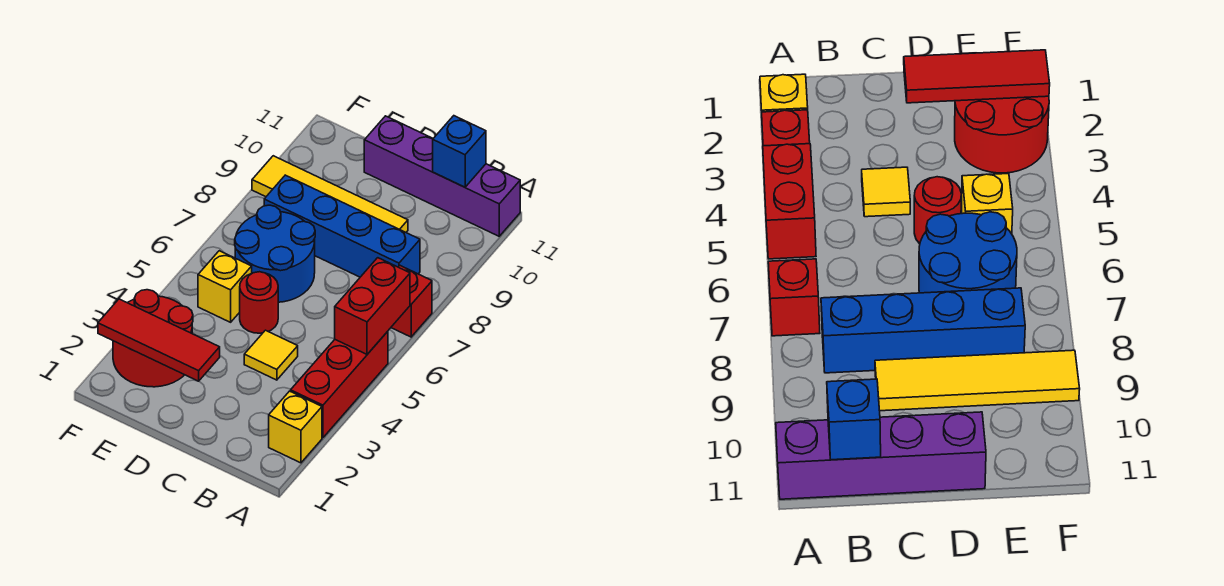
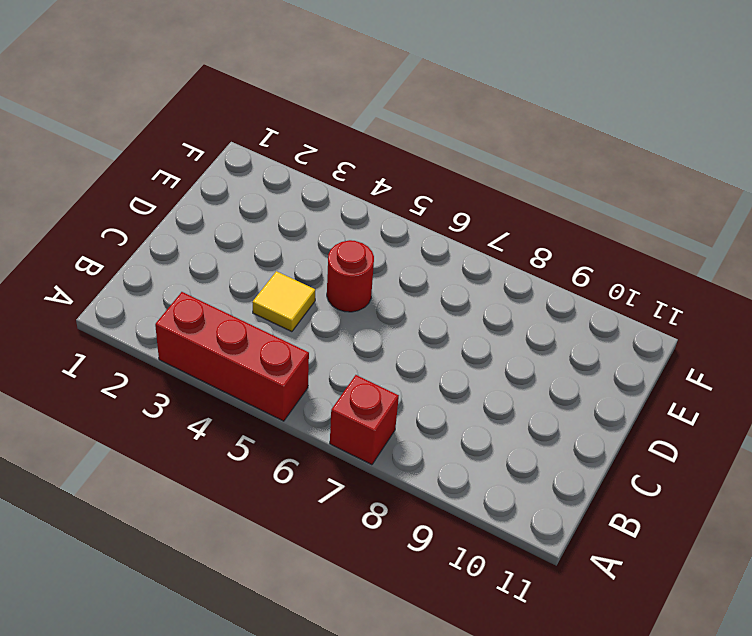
none -> yellow 1x1 brick [269,391,322,463]
none -> purple 1x4 brick [364,116,520,236]
none -> blue 1x4 brick [264,175,420,277]

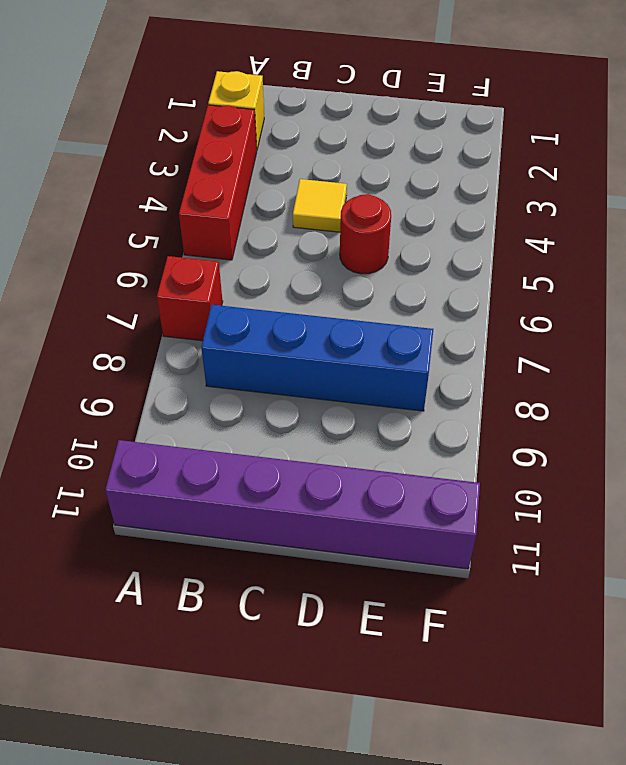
purple 1x6 brick [105,440,480,569] -> purple 1x4 brick [364,116,520,236]
none -> yellow 1x4 tile [252,156,408,232]
none -> blue 2x2 round brick [235,205,315,302]
none -> red 2x2 round brick [113,290,193,387]

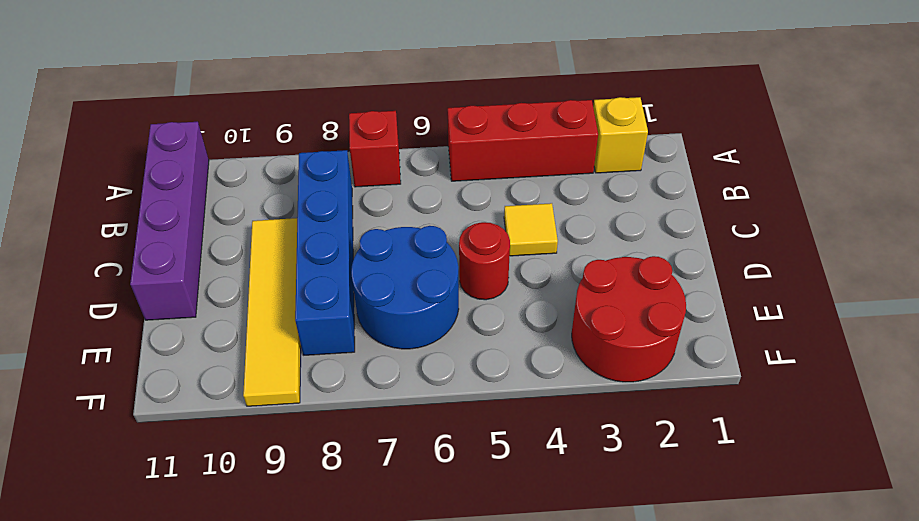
none -> yellow 1x1 brick [198,251,252,322]
none -> red 1x2 brick [335,258,410,354]
none -> blue 1x1 brick [433,116,486,187]

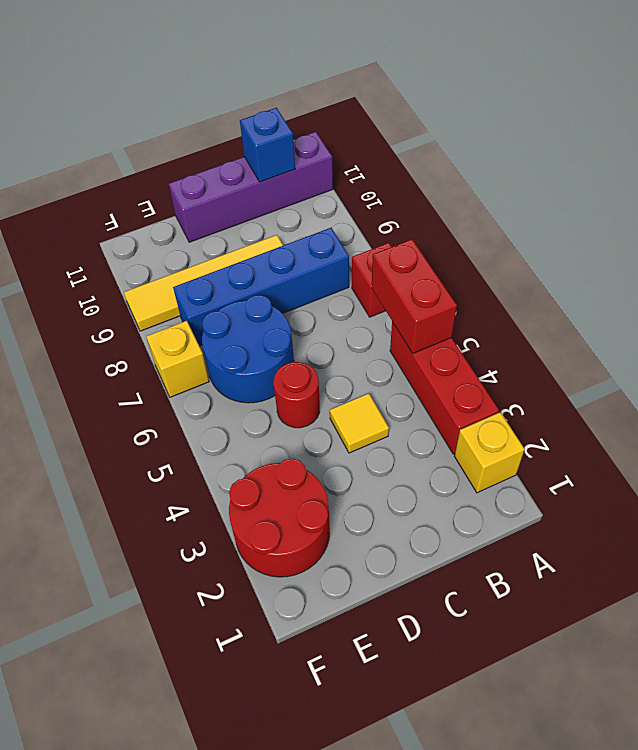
yellow 1x1 brick [146,321,209,397] -> yellow 1x1 brick moved to [198,251,252,322]
none -> red 1x3 tile [98,299,220,381]

